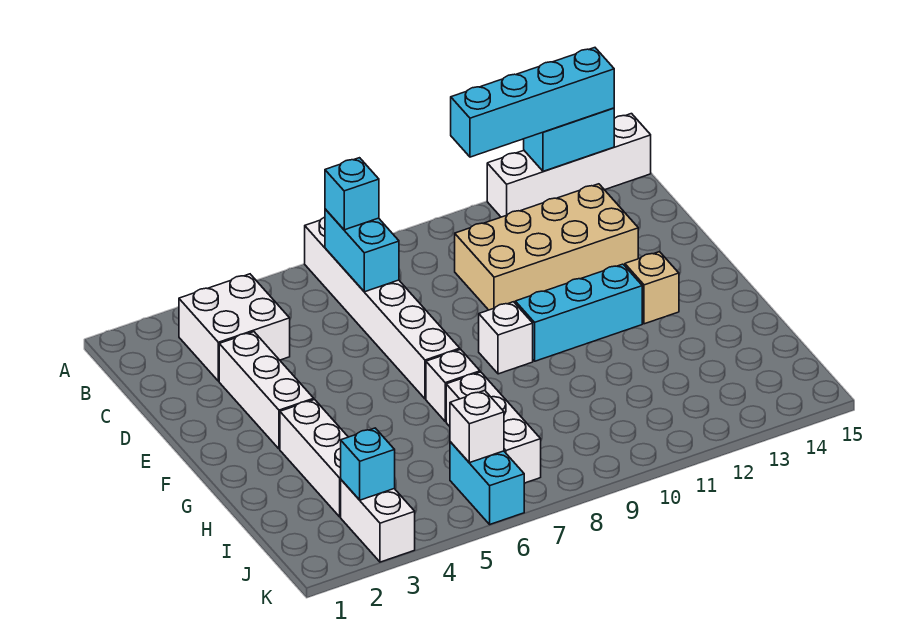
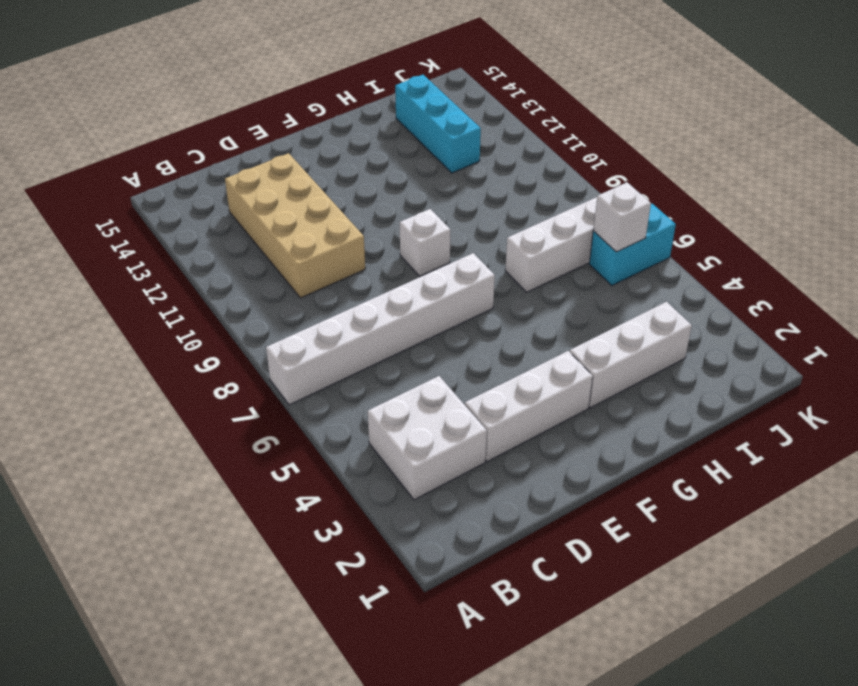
cyan 1x3 brick [395,75,481,173] -> cyan 1x3 brick moved to [515,264,642,361]
none -> white 1x4 brick [487,114,651,217]
none -> tan 1x1 brick [625,252,679,324]
none -> white 1x1 brick [426,349,480,422]

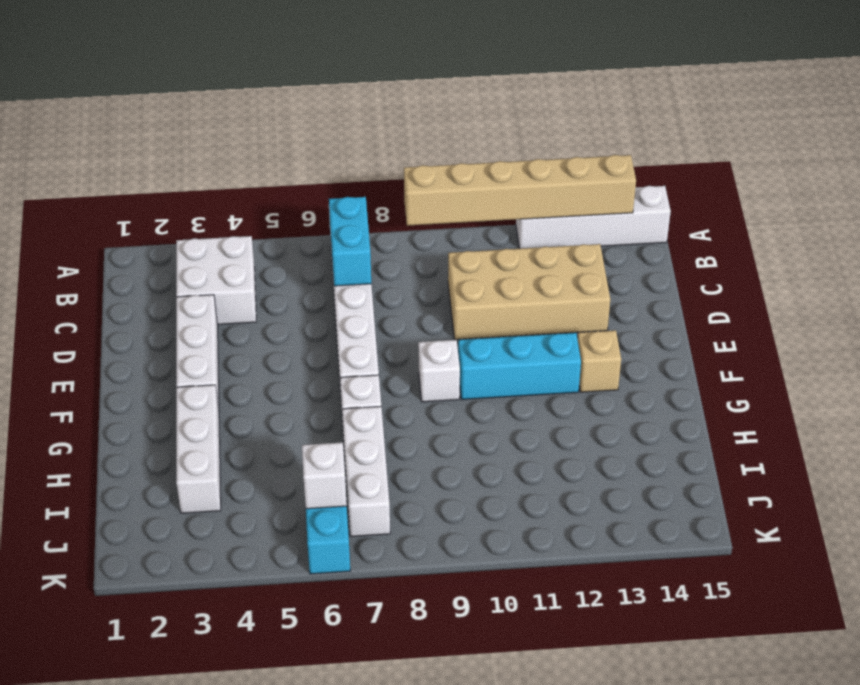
tan 1x6 brick [404,155,636,226] -> cyan 1x2 brick [524,108,614,171]
none -> white 1x2 brick [341,480,415,562]
none -> cyan 1x1 brick [341,428,395,500]
none -> cyan 1x4 brick [451,48,614,157]

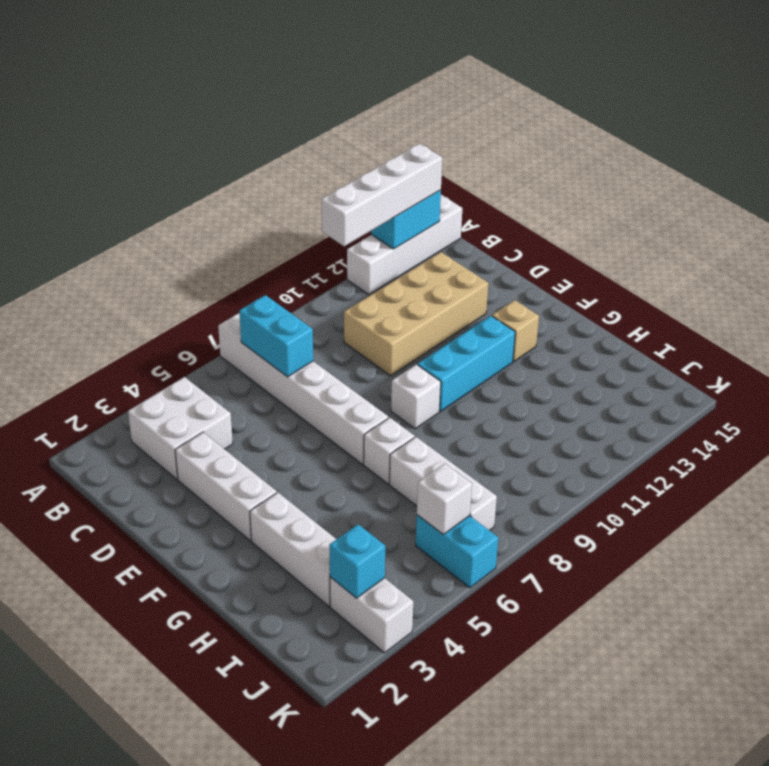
white 1x4 brick [321,144,442,246] -> cyan 1x4 brick [451,48,614,157]
none -> cyan 1x1 brick [325,158,379,230]

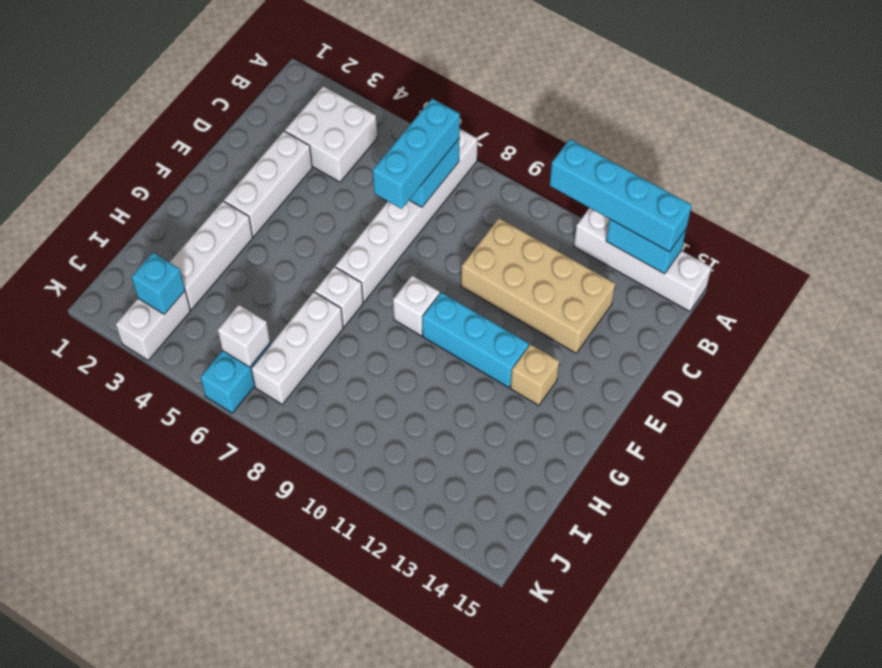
cyan 1x3 brick [373,99,460,209] -> cyan 1x1 brick [325,158,379,230]

